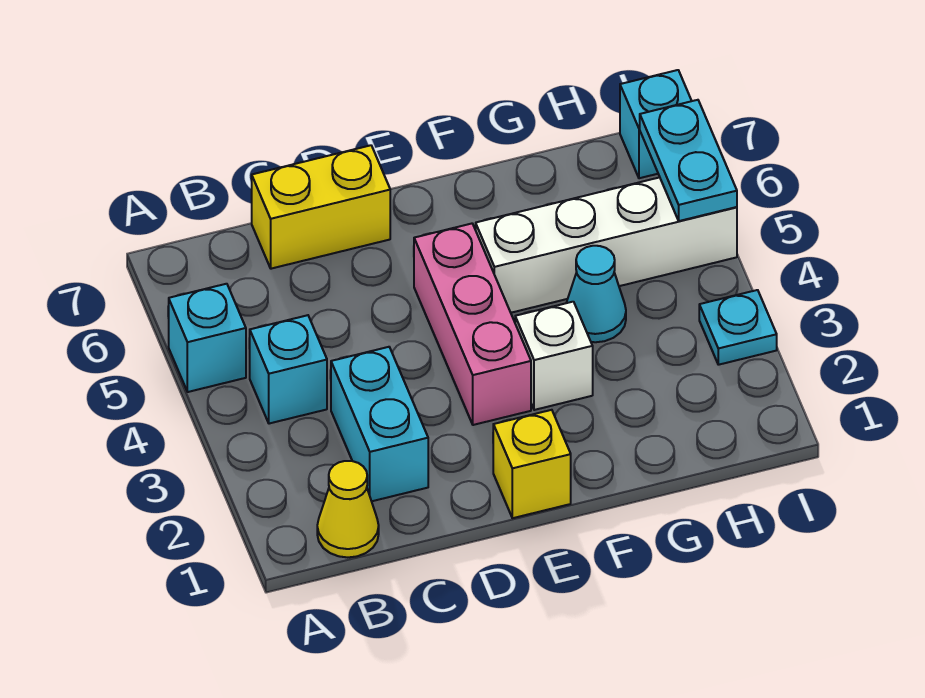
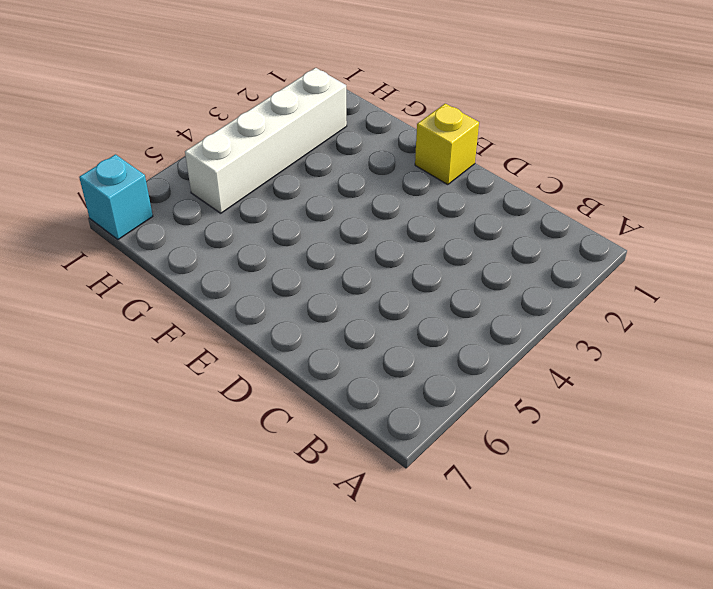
white 1x4 brick [185,68,347,213] -> white 1x4 brick turned to [476,177,737,313]
none -> cyan 1x1 brick [169,284,246,392]
none -> yellow 1x1 cone [317,461,379,557]
none -> cyan 1x1 brick [250,315,327,424]

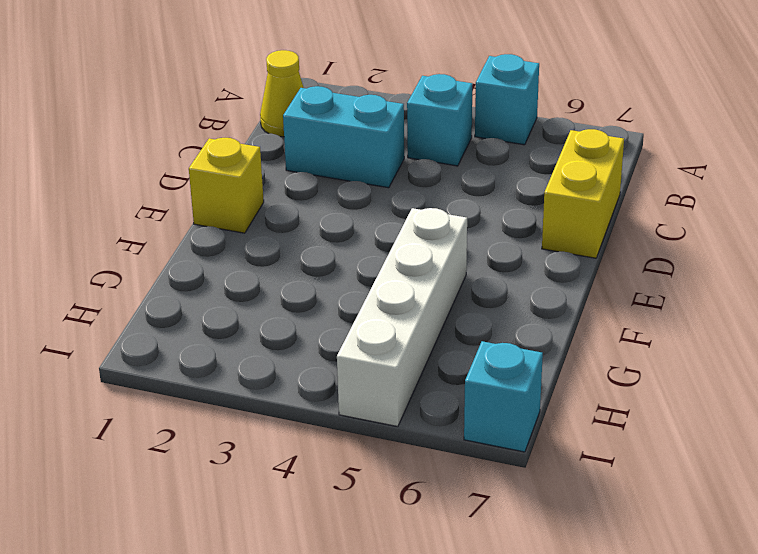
none -> pink 1x3 brick [414,224,531,425]
none -> white 1x1 brick [515,302,593,410]
none -> cyan 1x1 cone [567,246,626,342]

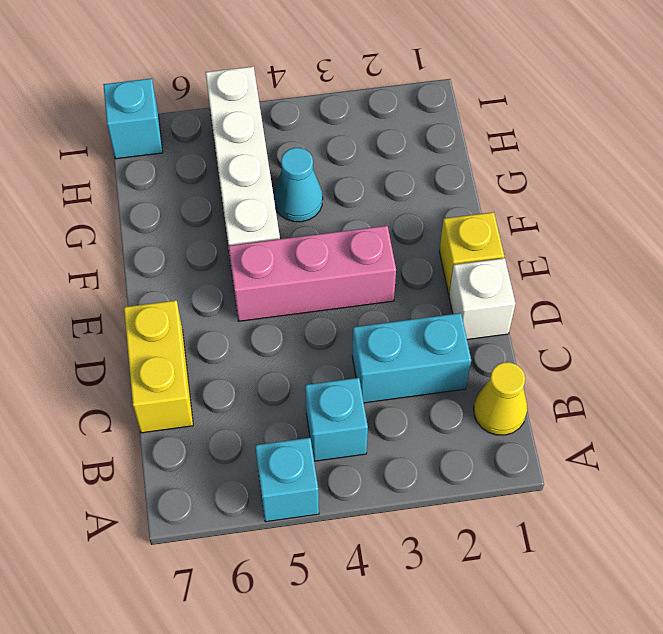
white 1x1 brick [449,258,516,339] -> white 1x1 brick moved to [515,302,593,410]
none -> cyan 1x1 plate [699,290,777,365]
none -> cyan 1x2 plate [640,100,737,221]

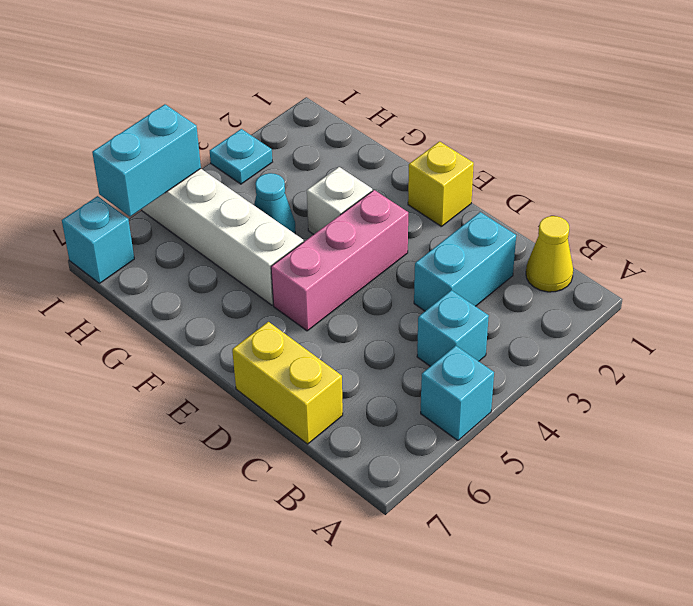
cyan 1x2 brick [92,104,201,217] -> cyan 1x2 plate [640,100,737,221]

